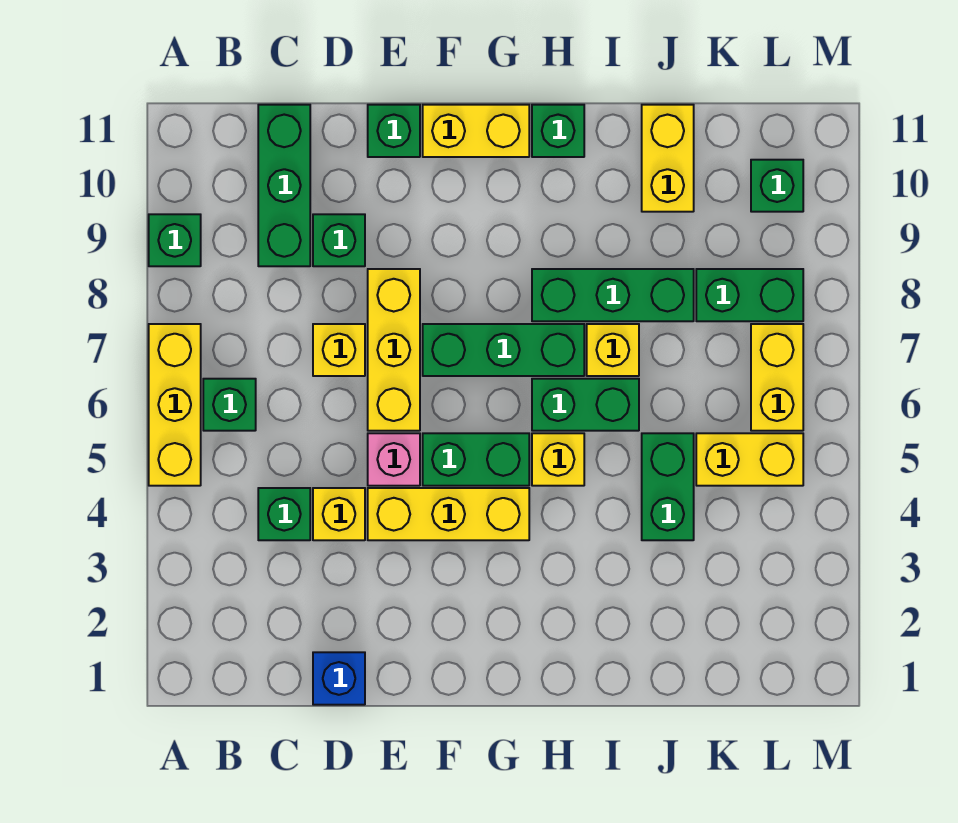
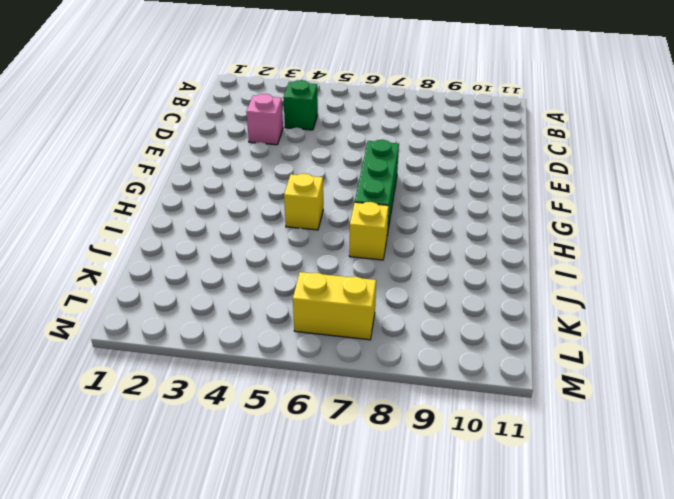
pink 1x1 brick [246,94,283,145] -> pink 1x1 brick moved to [368,433,420,486]
none -> yellow 1x3 brick [149,324,201,486]
none -> green 1x1 brick [149,214,201,266]
none -> green 1x1 brick [203,379,256,431]

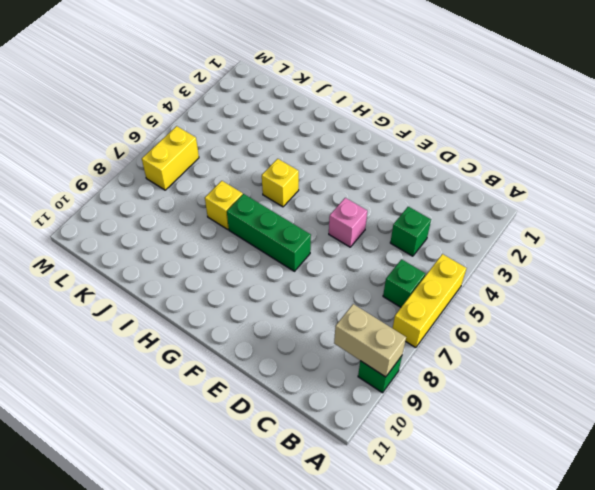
tan 1x2 brick [334,304,406,377] -> none
none -> green 1x3 brick [258,105,310,266]
none -> blue 1x1 brick [313,652,365,705]
none -> yellow 1x1 brick [313,488,365,540]

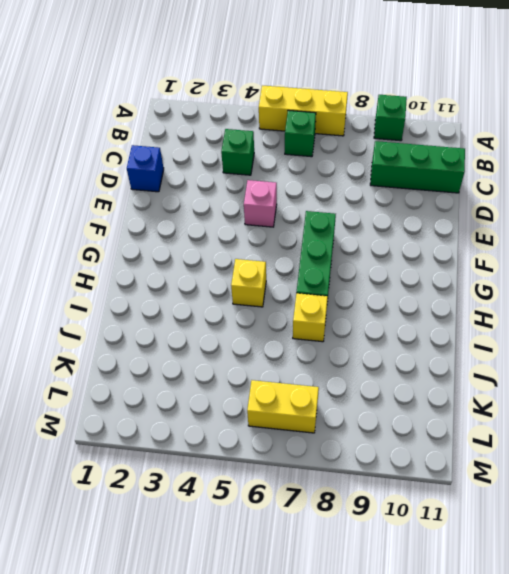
none -> yellow 1x1 brick [313,488,365,540]
none -> yellow 1x1 brick [313,324,365,376]
none -> green 1x1 brick [313,214,365,266]

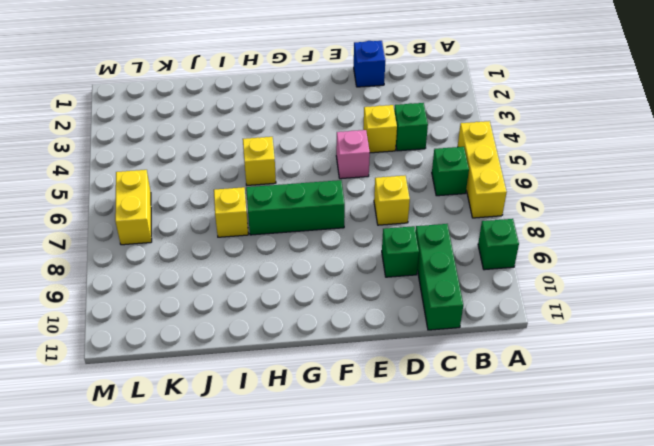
none -> yellow 1x3 brick [368,488,529,540]
none -> yellow 1x3 brick [368,269,420,431]
none -> green 1x1 brick [368,105,420,157]

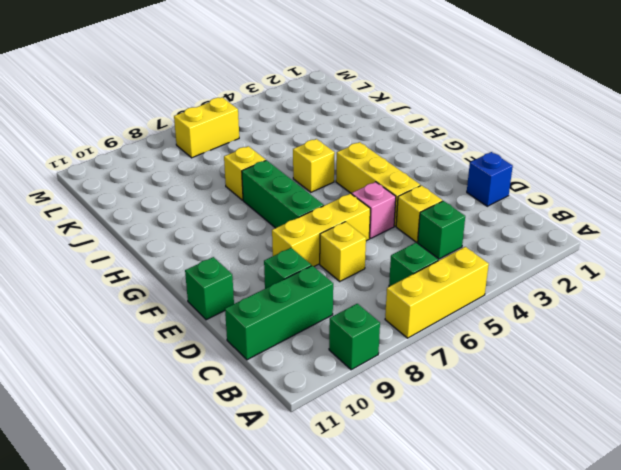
none -> green 1x2 brick [423,433,529,486]
none -> yellow 1x2 brick [423,105,529,157]
none -> green 1x2 brick [532,379,639,431]

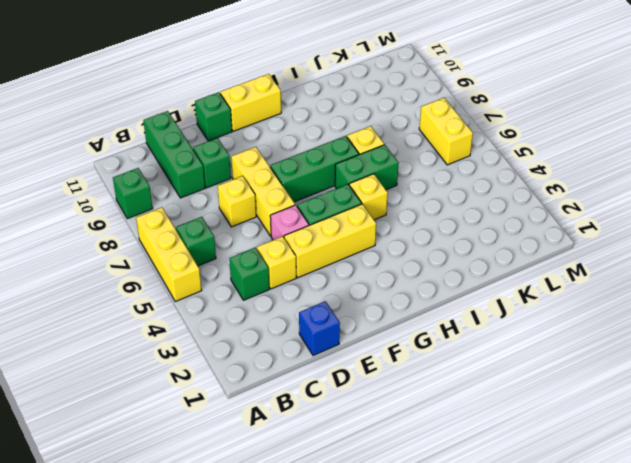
none -> green 1x3 brick [532,269,694,321]
none -> green 1x1 brick [532,105,584,157]
none -> green 1x2 brick [642,433,694,540]

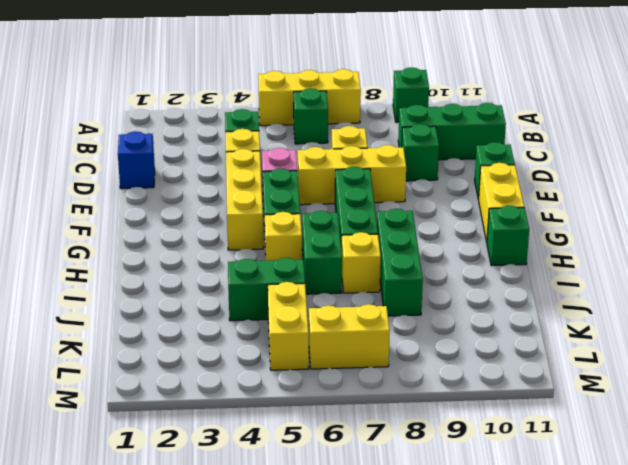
none -> yellow 1x2 brick [642,105,694,212]
none -> green 1x2 brick [696,269,803,321]
none -> green 1x1 brick [751,160,803,212]

